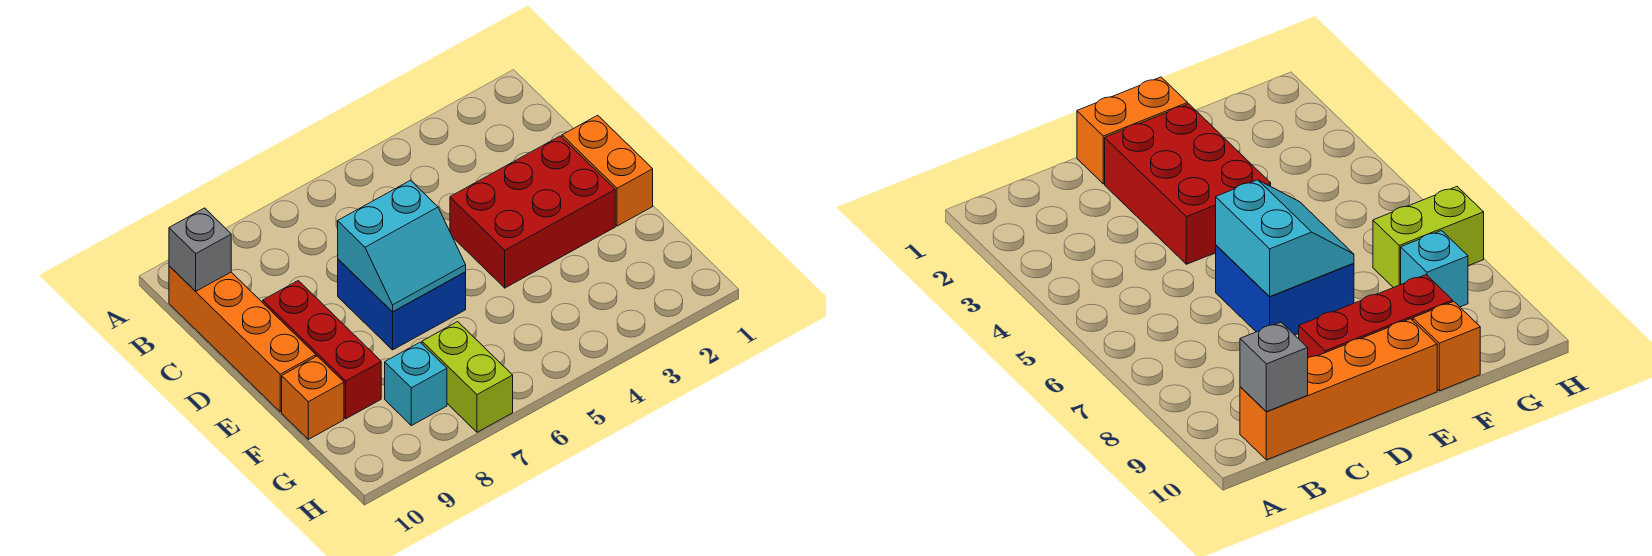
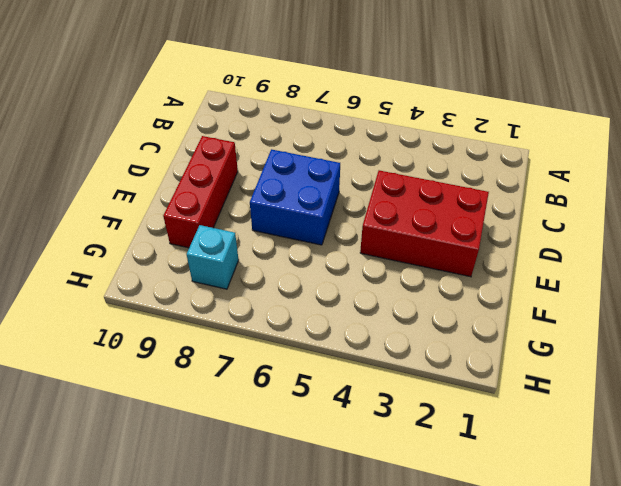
none -> orange 1x4 brick [169,266,316,412]
none -> orange 1x2 brick [562,115,653,226]

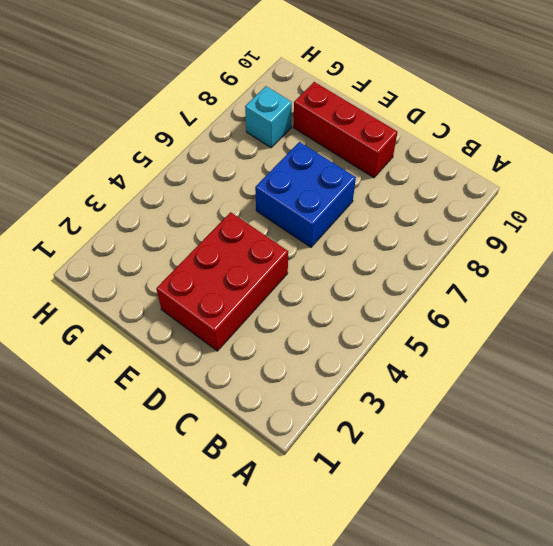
none -> orange 1x4 brick [169,266,316,412]
none -> orange 1x2 brick [562,115,653,226]

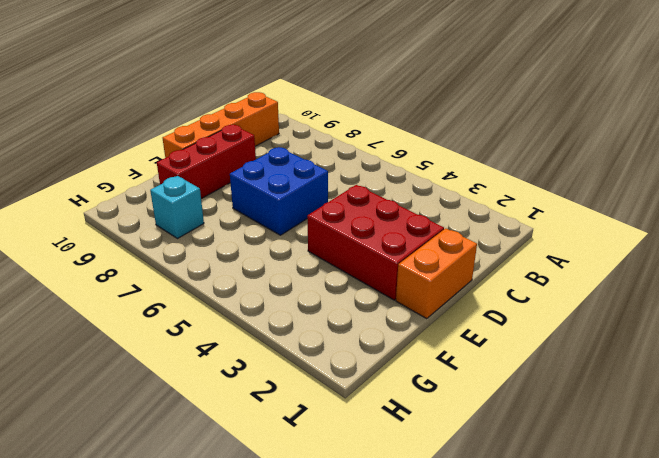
none -> orange 1x1 brick [282,356,344,439]
none -> lime 1x2 brick [422,322,513,432]

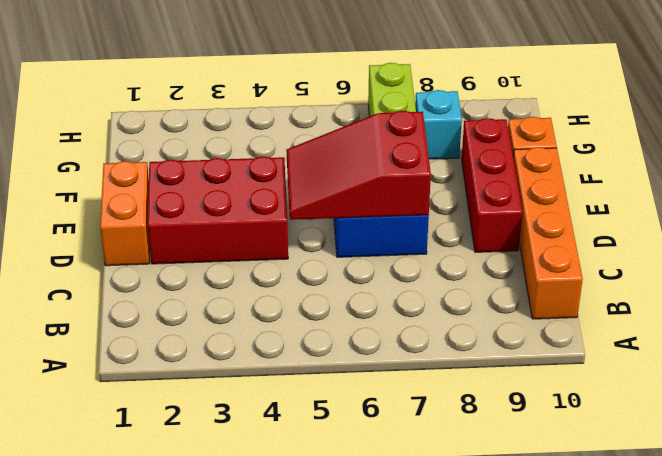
red 2x3 slope [286,111,431,220] -> cyan 2x2 slope [338,180,466,312]
none -> grey 1x1 brick [169,208,231,291]

